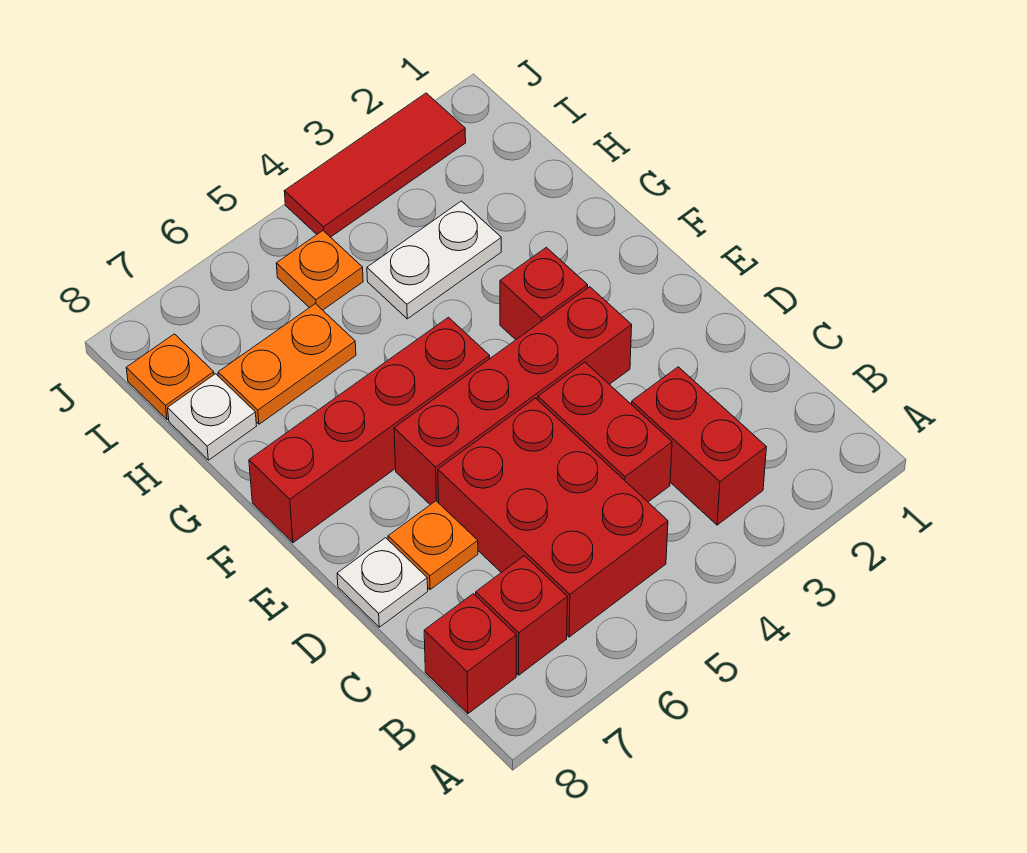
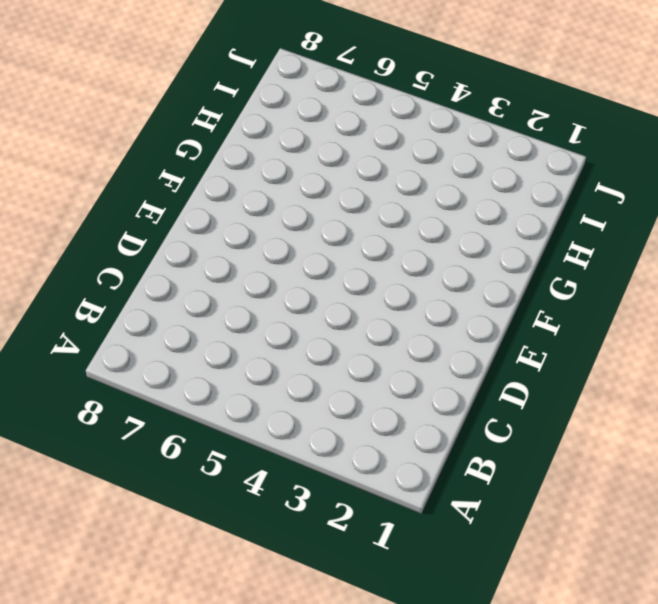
none -> red 1x2 brick [632,367,766,525]
none -> red 2x3 brick [438,398,668,637]
none -> red 1x1 brick [476,556,567,675]

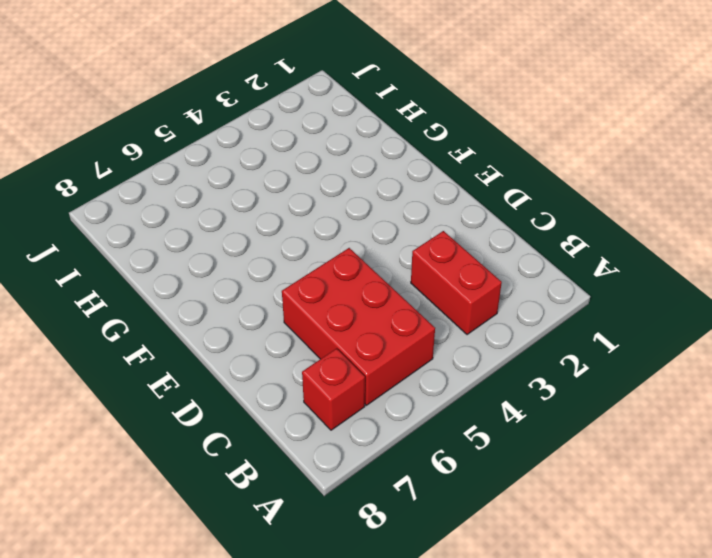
none -> red 1x1 brick [424,594,516,714]
none -> red 1x2 brick [538,362,672,502]
none -> orange 1x1 plate [388,501,478,590]

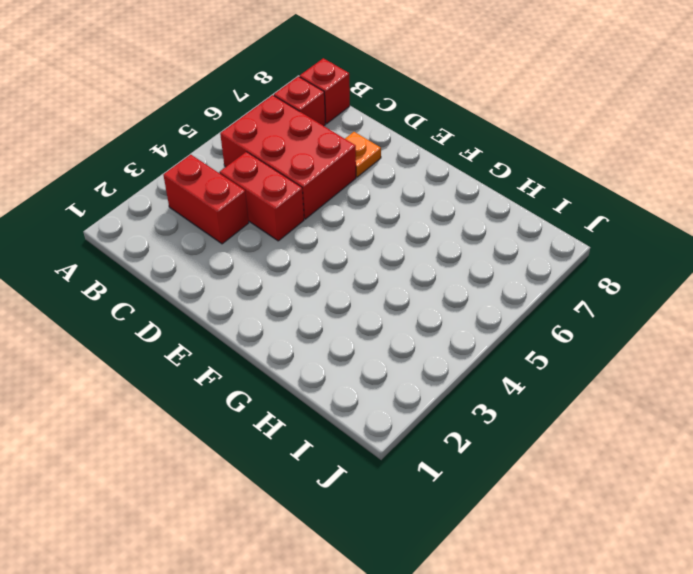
none -> white 1x1 plate [337,538,428,627]
none -> red 1x4 brick [394,287,632,505]
none -> red 1x1 brick [500,247,588,340]

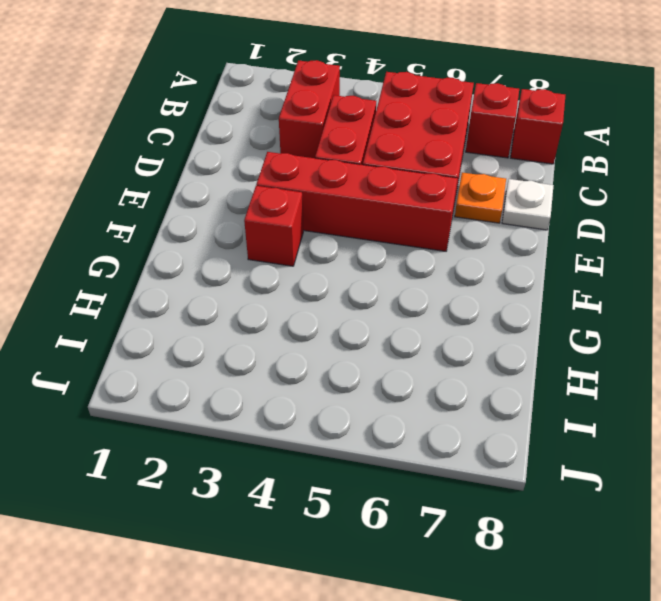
none -> red 1x4 brick [249,317,490,543]
none -> white 1x2 plate [367,201,501,319]
none -> orange 1x2 plate [218,304,356,424]

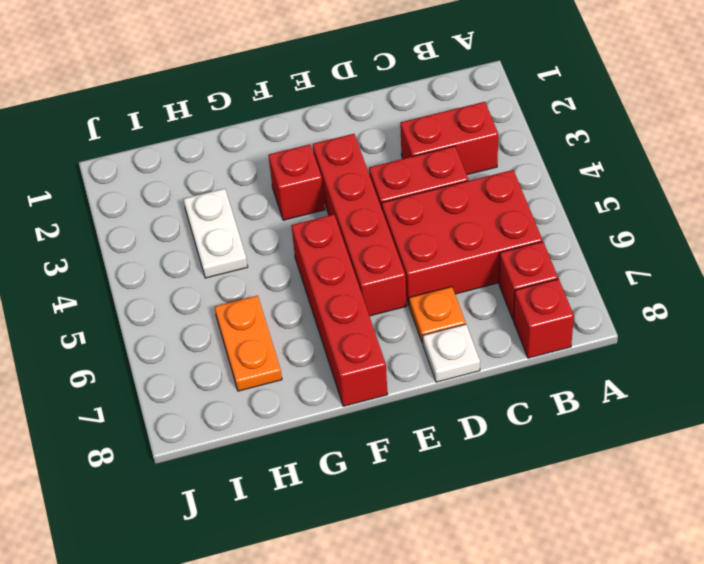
none -> white 1x1 plate [168,374,256,460]
none -> orange 1x1 plate [276,231,363,310]
none -> orange 1x1 plate [126,334,214,420]

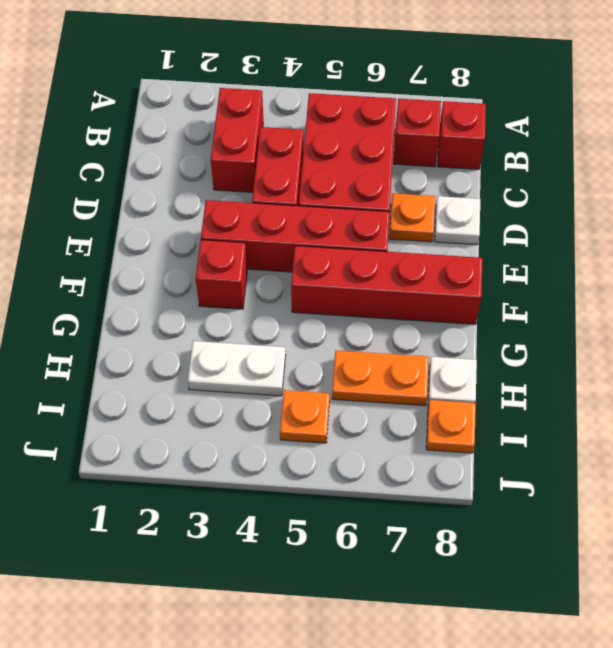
none -> red 1x3 tile [284,93,466,237]

